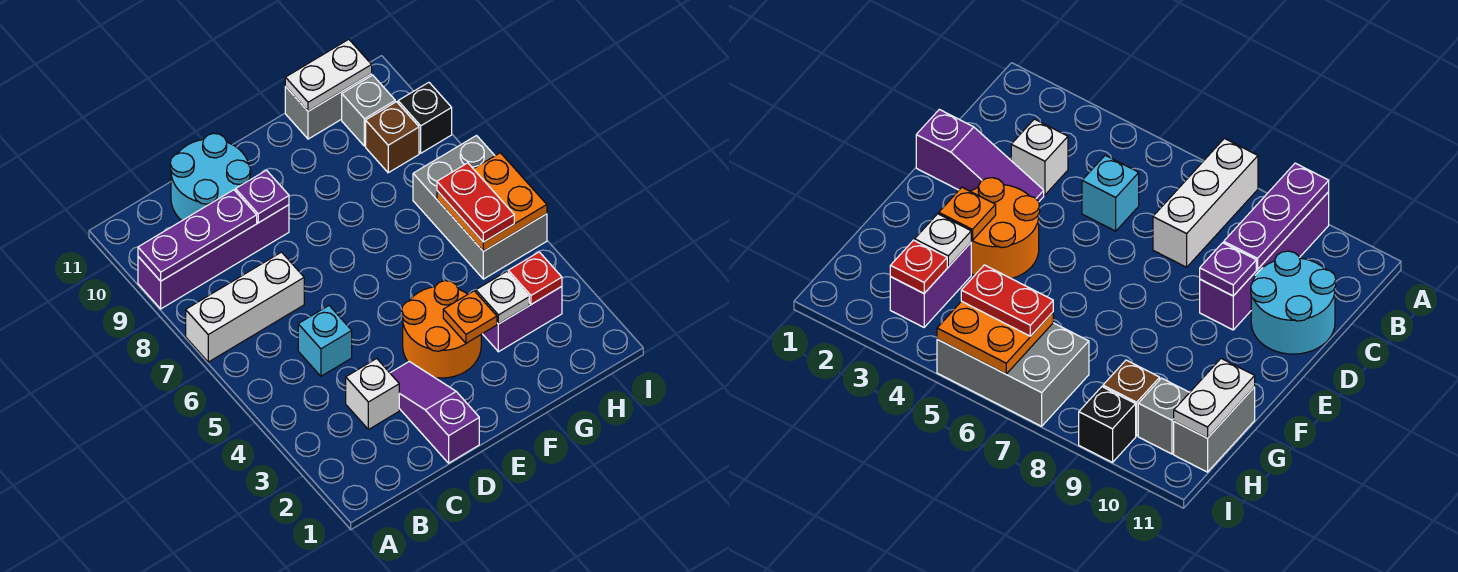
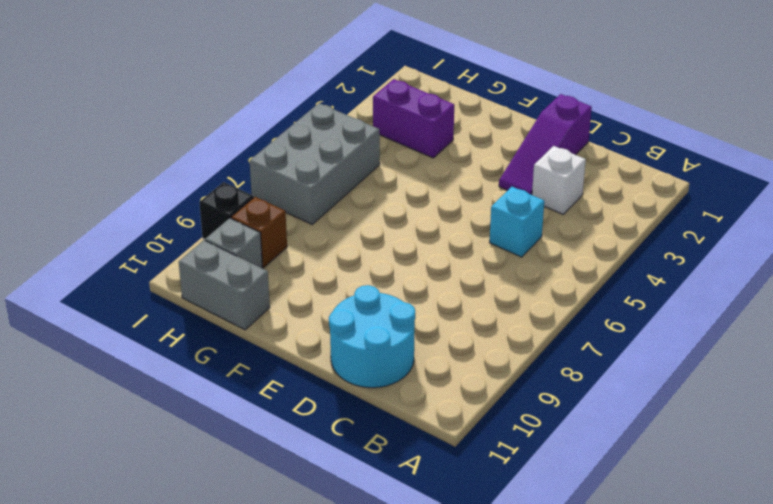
none -> white 1x3 brick [186,252,304,362]
none -> purple 1x4 brick [138,205,289,309]
none -> orange 2x2 round brick [402,281,481,378]

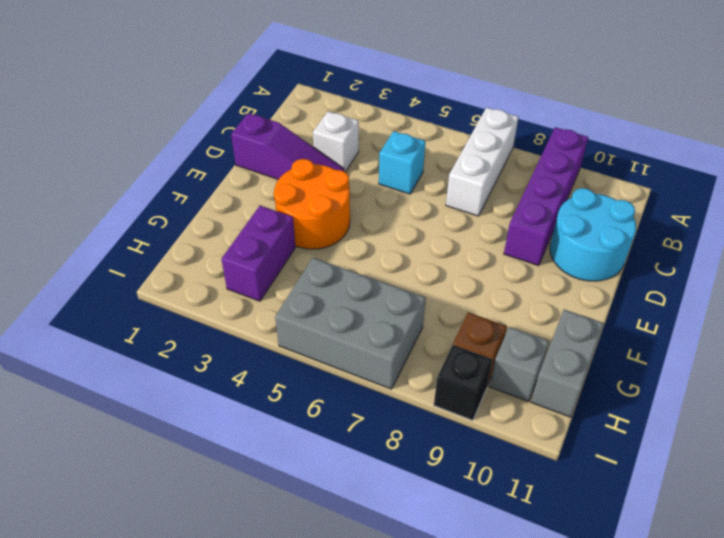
none -> purple 1x3 plate [138,190,257,281]
none -> purple 1x1 plate [236,170,289,223]
none -> orange 1x1 plate [443,291,497,343]

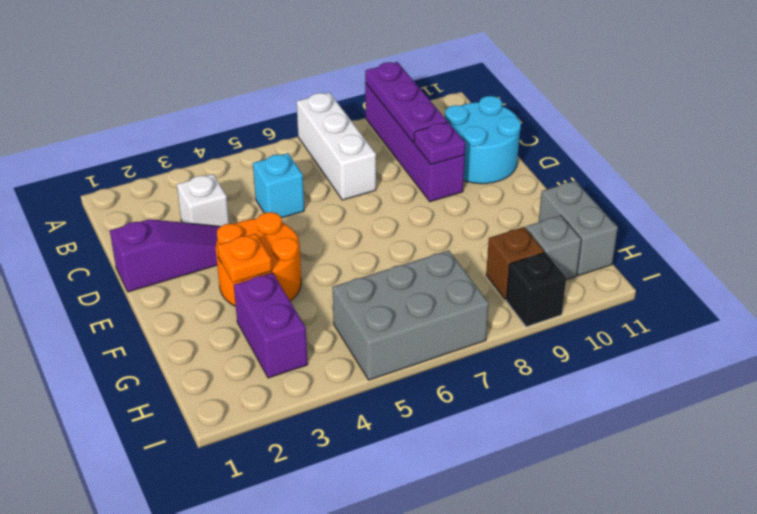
none -> white 1x1 plate [476,271,529,324]
none -> white 1x2 plate [285,39,372,111]
none -> red 1x1 plate [508,252,562,304]

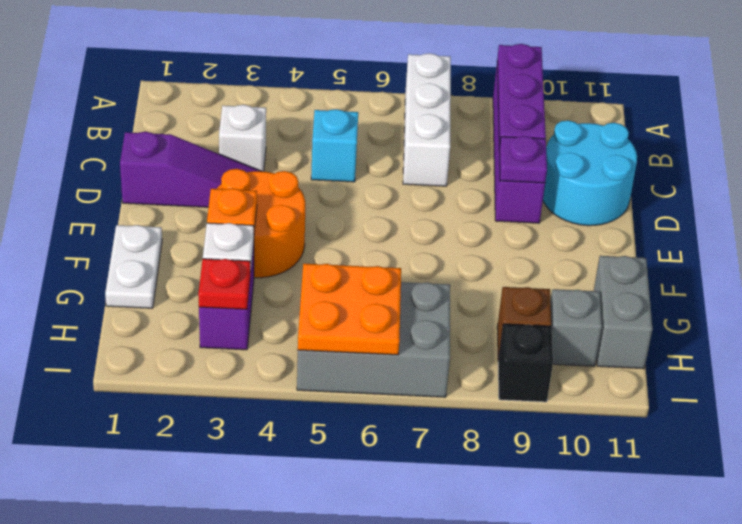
white 1x2 plate [105,225,162,308] -> white 1x2 plate moved to [285,39,372,111]
none -> red 1x2 plate [437,163,514,242]

